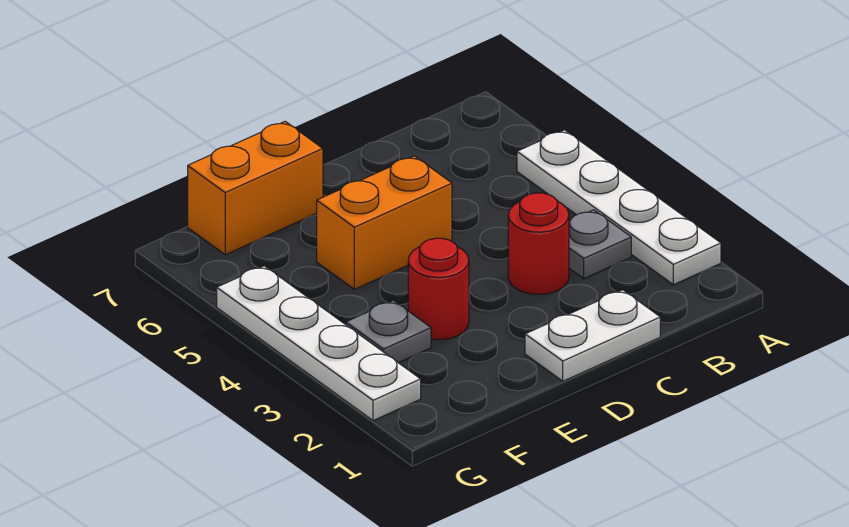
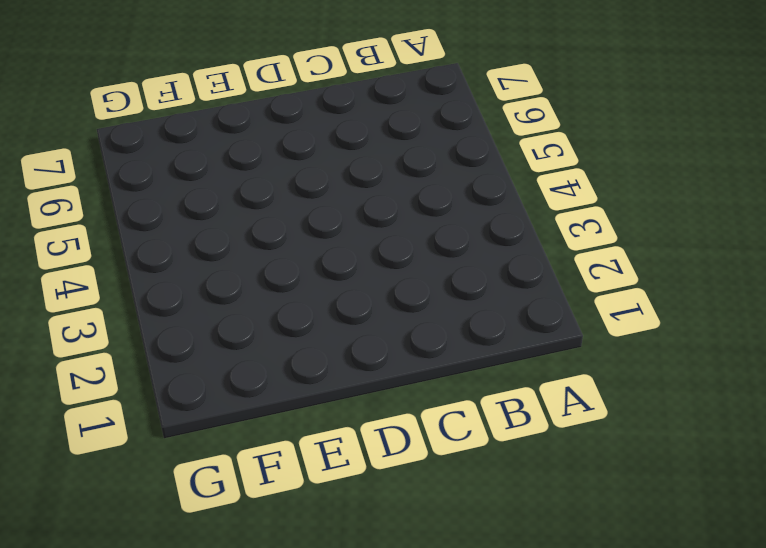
none -> white 1x4 plate [517,130,721,285]
none -> grey 1x1 plate [569,210,631,279]

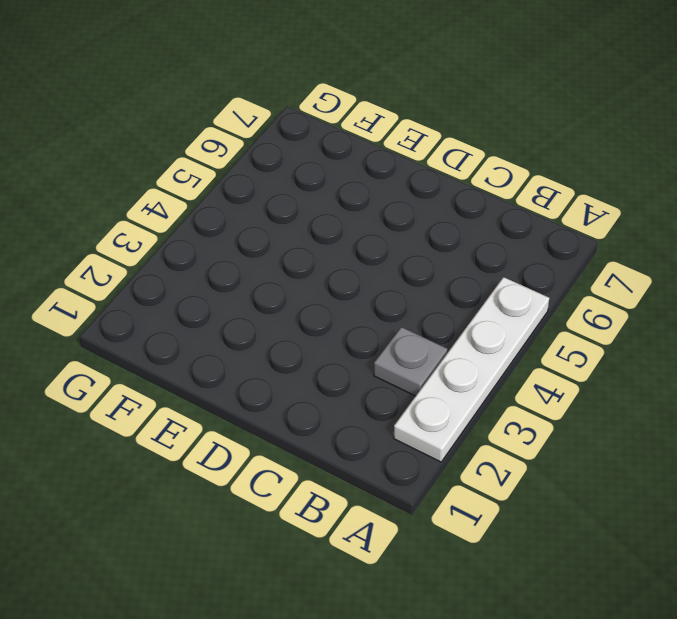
none -> white 1x2 plate [525,290,660,381]
none -> red 1x1 round brick [508,193,569,294]

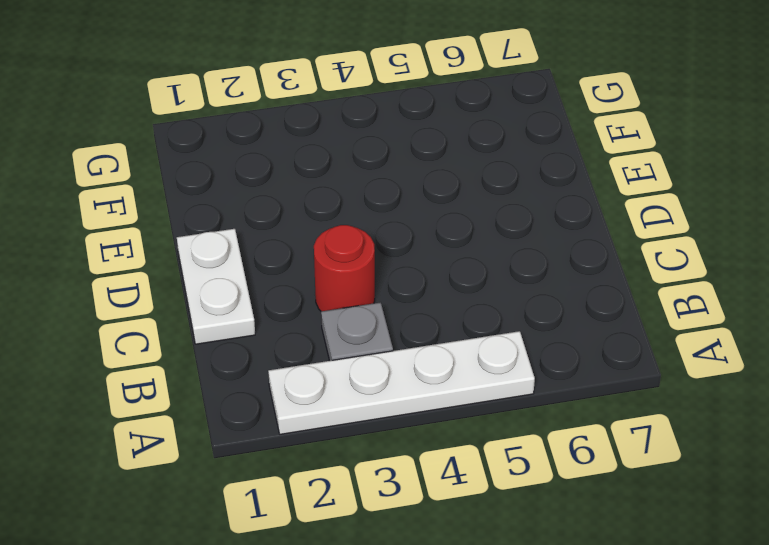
none -> orange 1x2 brick [317,156,452,289]
none -> red 1x1 round brick [408,238,469,340]

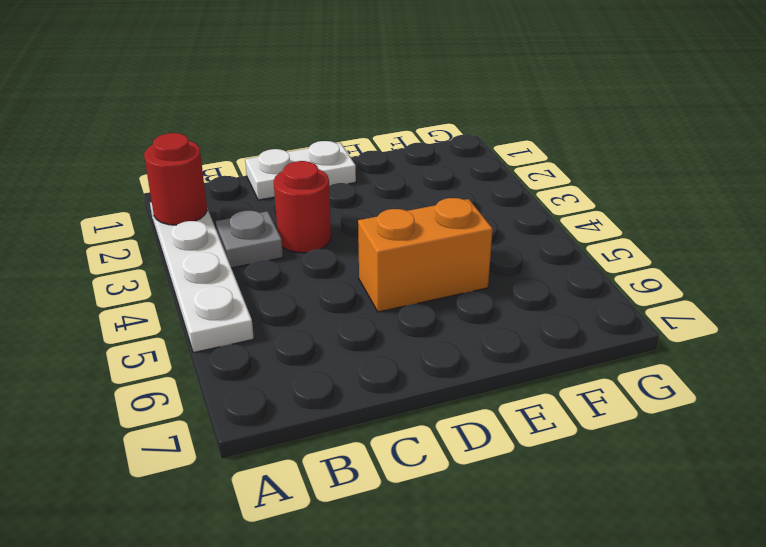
red 1x1 round brick [144,133,207,225] -> red 1x1 round brick moved to [408,238,469,340]
none -> orange 1x2 brick [188,121,323,255]
none -> grey 1x1 plate [346,301,431,363]

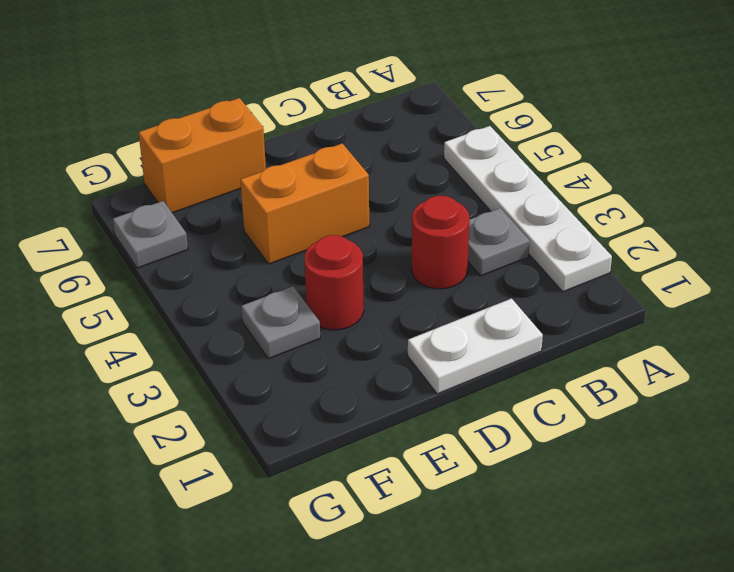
grey 1x1 plate [113,201,188,268] -> none
none -> white 1x4 plate [217,266,421,421]

